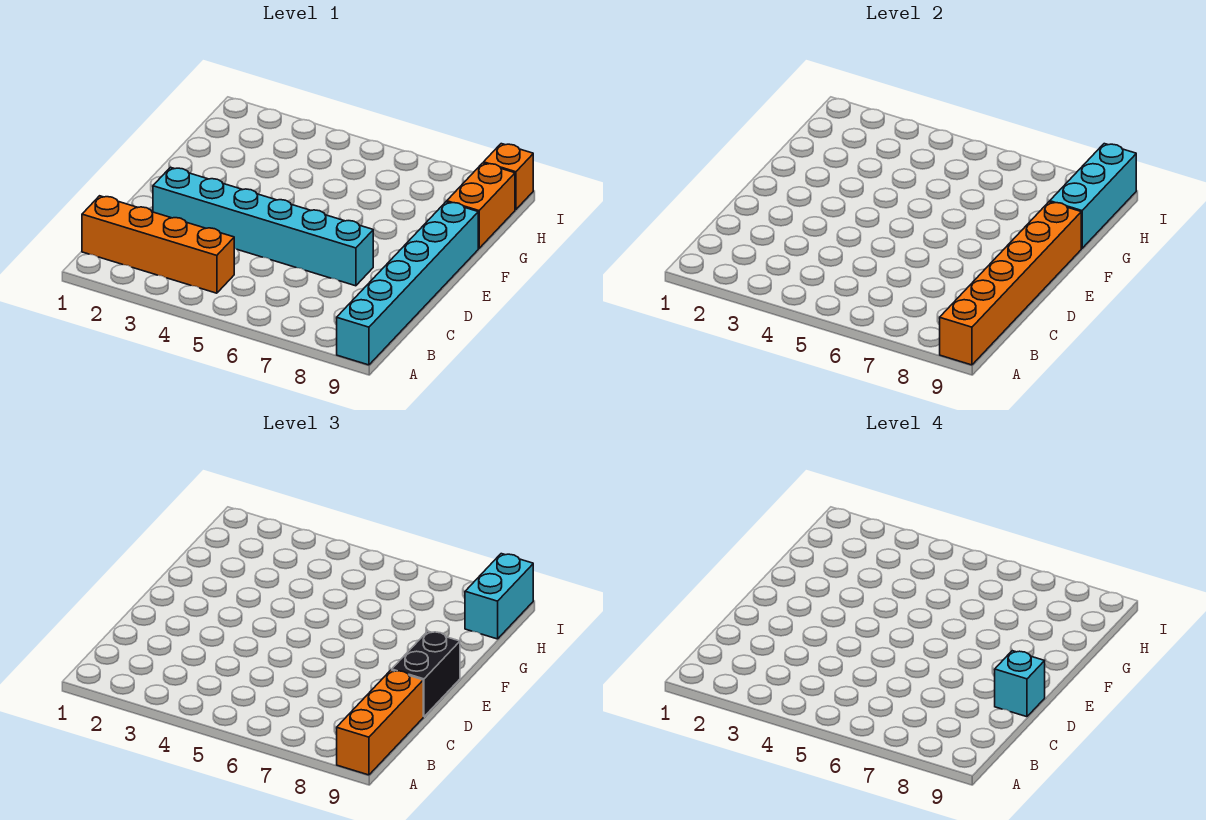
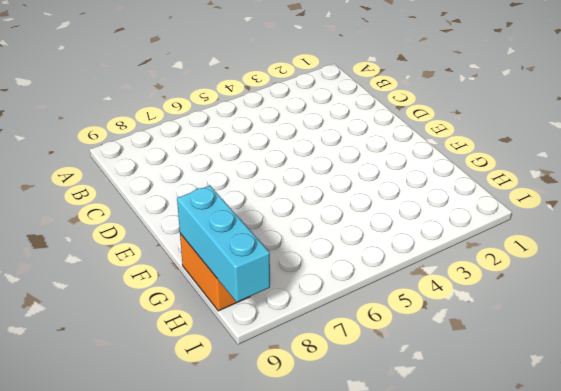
none -> cyan 1x6 brick [337,202,478,365]
none -> orange 1x4 brick [82,196,234,293]

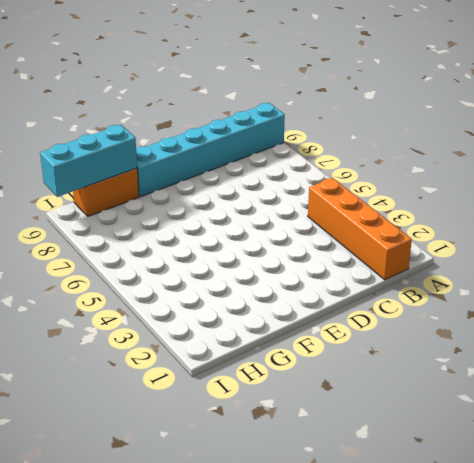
none -> cyan 1x6 brick [153,167,373,286]
none -> orange 1x1 brick [484,144,533,210]

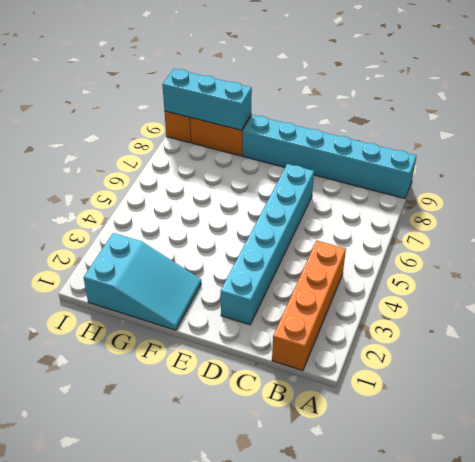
cyan 2x3 slope [84,233,201,330] -> none
none -> orange 1x6 brick [940,202,1081,365]
none -> orange 1x3 brick [337,670,423,775]

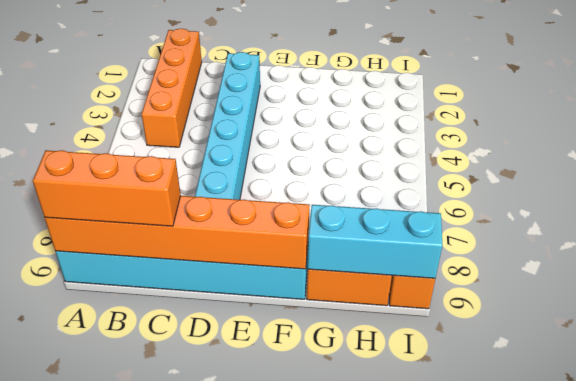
none -> black 1x2 brick [392,631,460,717]
none -> cyan 1x2 brick [465,554,533,639]

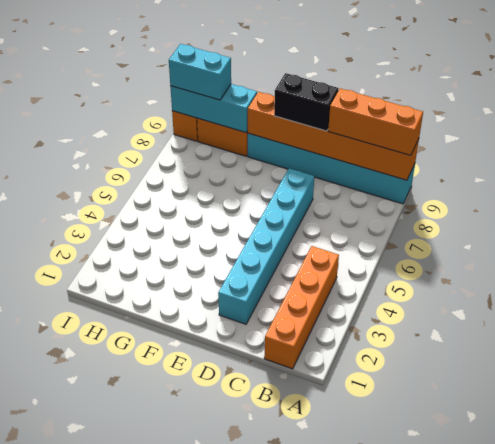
none -> cyan 1x1 brick [995,651,1045,717]

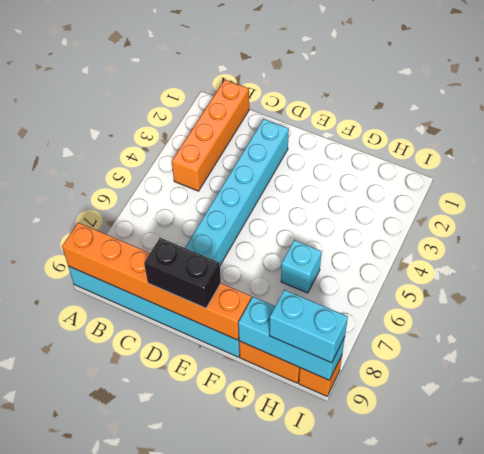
cyan 1x1 brick [281,240,322,293] -> cyan 1x1 brick moved to [995,651,1045,717]
none -> orange 1x3 brick [337,670,423,775]

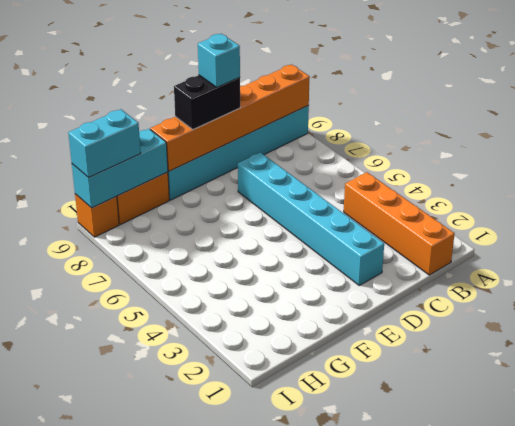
none -> orange 1x3 brick [337,670,423,775]

